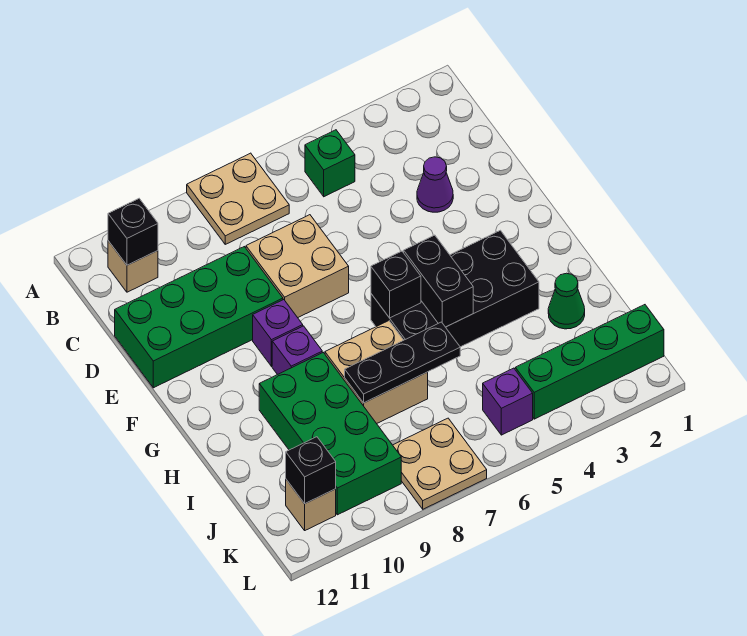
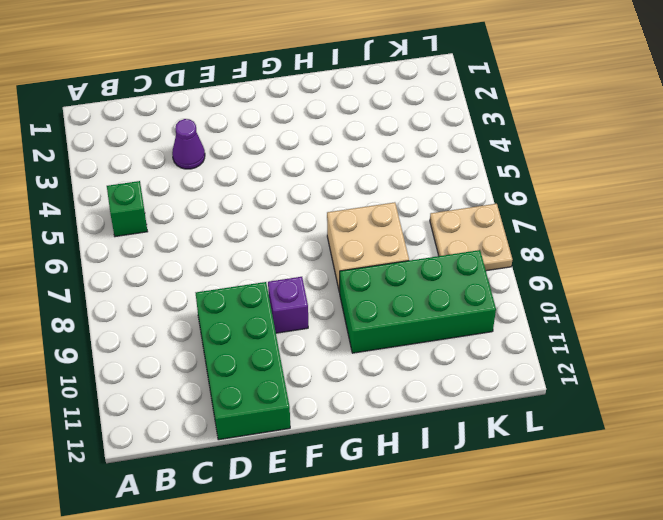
none -> tan 2x2 plate [187,153,289,244]
none -> tan 1x1 brick [108,241,158,292]
none -> tan 2x2 brick [246,215,349,318]

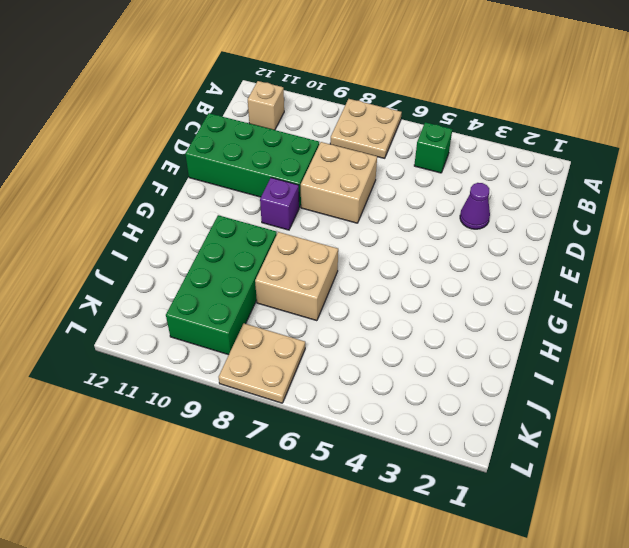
none -> black 2x4 brick [371,230,539,347]
none -> purple 1x1 brick [272,326,322,375]
none -> green 1x1 cone [548,273,585,329]

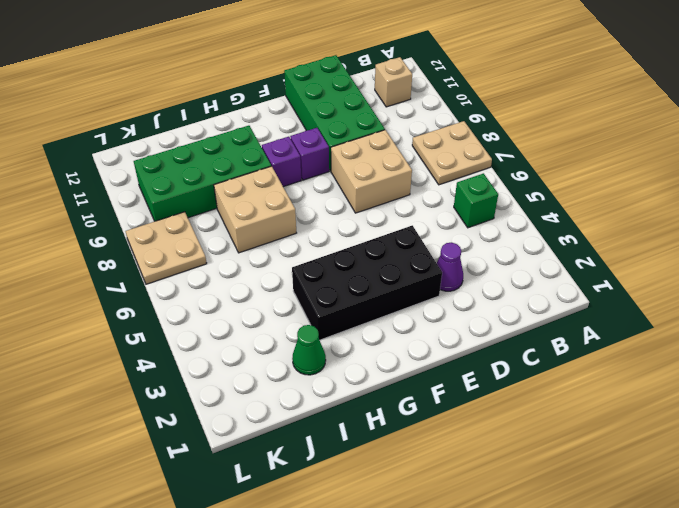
black 2x4 brick [292,225,442,340] -> black 2x4 brick turned to [371,230,539,347]
none -> green 1x4 brick [515,305,664,419]
none -> purple 1x1 brick [483,368,533,435]
none -> tan 1x1 brick [286,480,336,530]

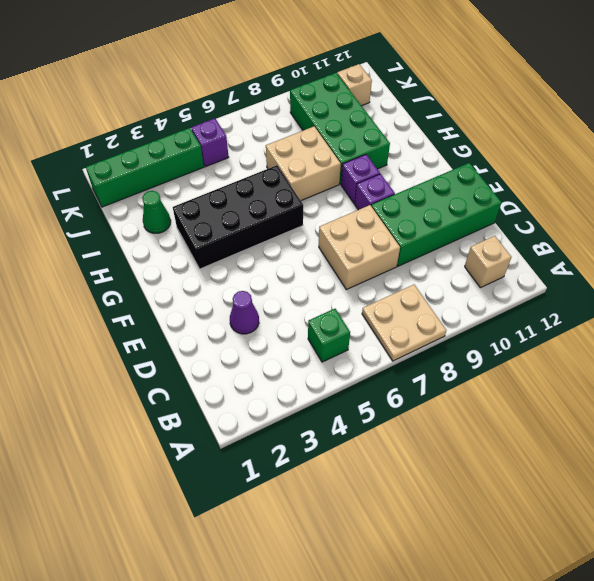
none -> tan 2x2 plate [393,418,487,509]
none -> black 1x1 brick [108,199,158,265]
none -> black 1x2 brick [404,235,473,327]

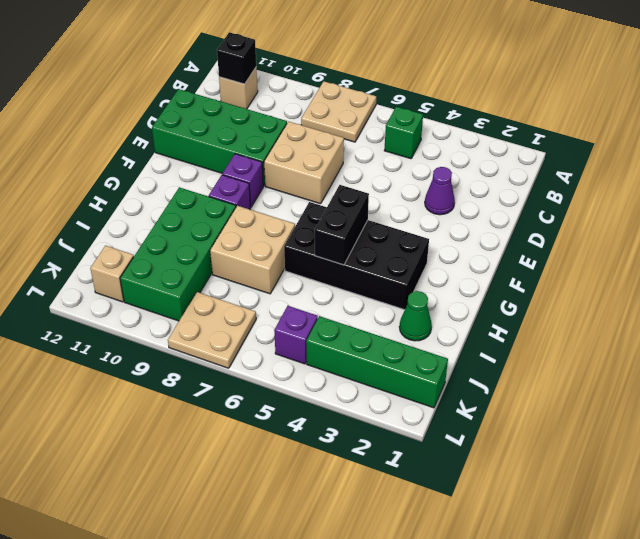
none -> black 1x1 brick [371,251,421,318]
none -> black 1x3 plate [345,322,460,403]
none -> black 1x1 brick [286,437,336,504]

